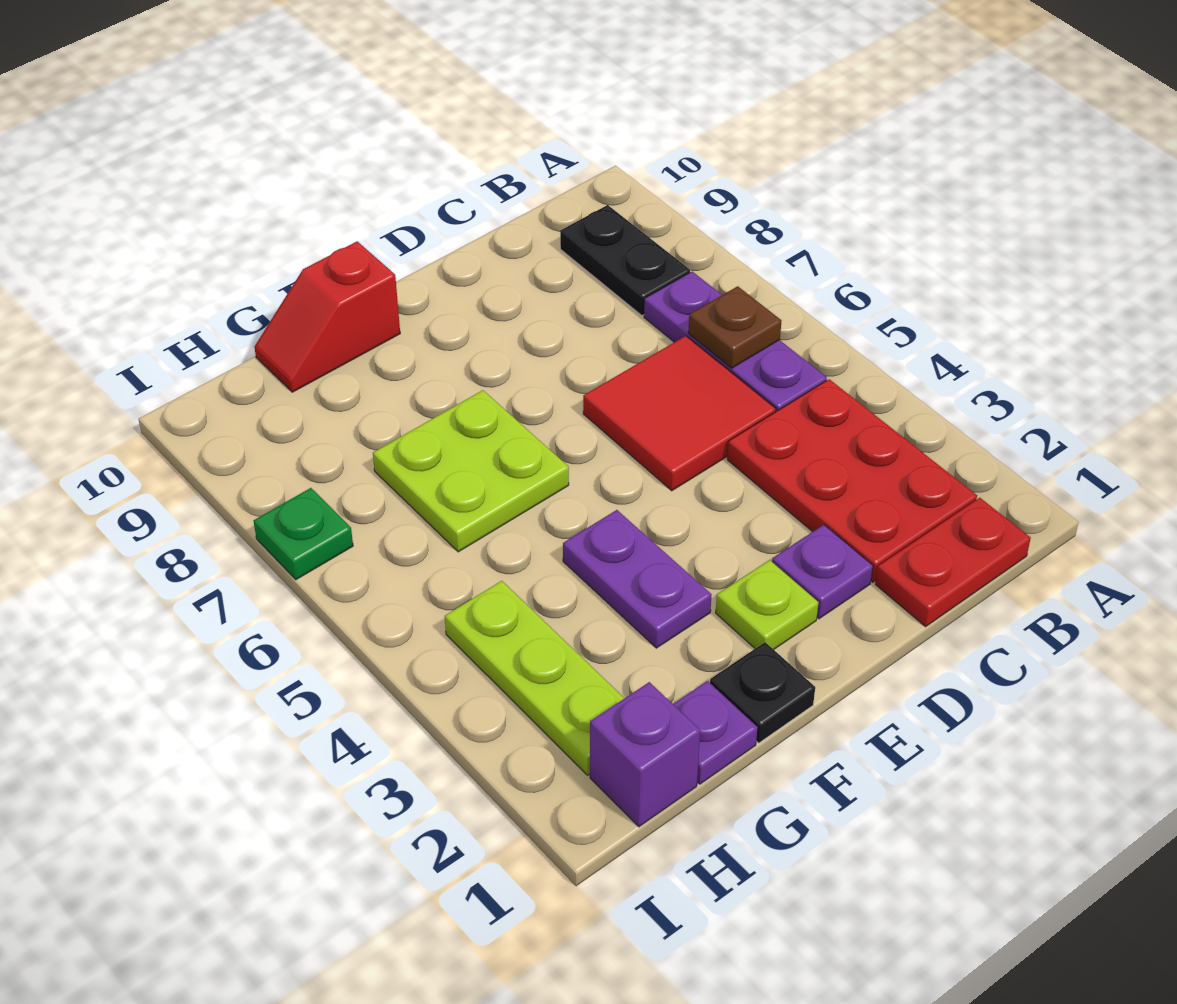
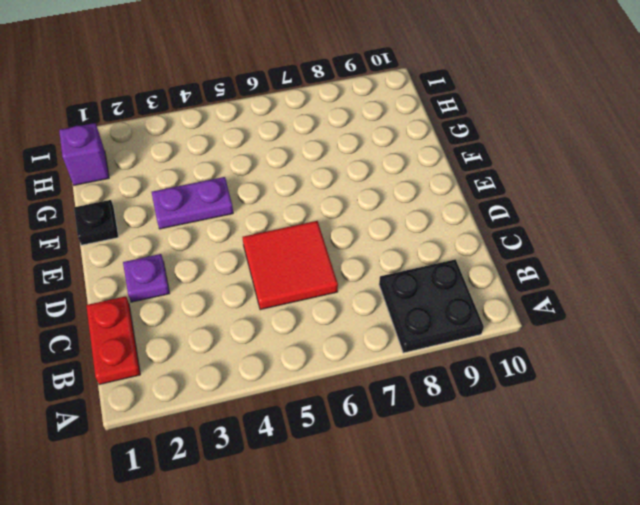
black 2x2 plate [379,259,484,353] -> black 1x2 plate [560,205,690,316]
none -> red 2x3 plate [727,379,977,582]
none -> purple 1x3 plate [644,272,827,411]
none -> lime 1x1 plate [716,560,818,650]

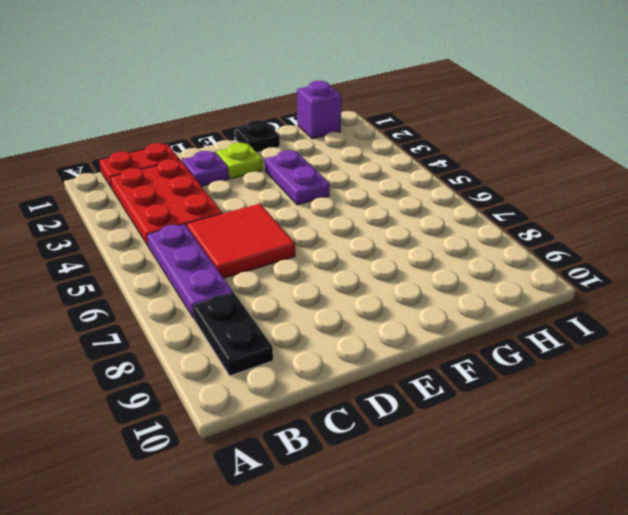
none -> lime 2x2 plate [373,390,569,552]
none -> red 1x2 slope [254,241,400,392]
none -> purple 1x1 plate [673,681,758,784]

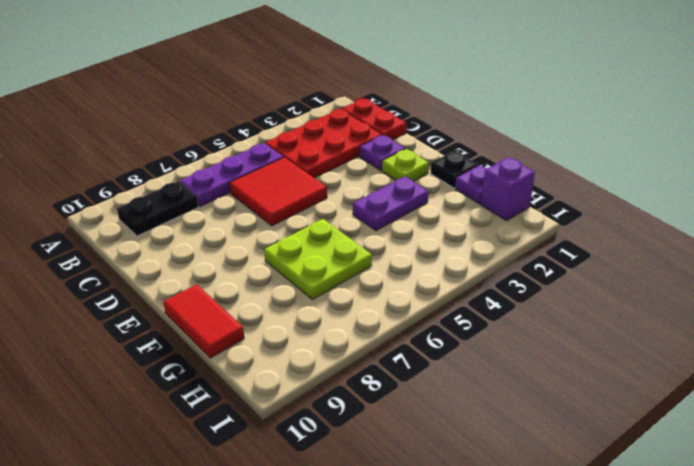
red 1x2 tile [163,284,244,358] -> red 1x2 slope [254,241,400,392]
none -> lime 1x3 plate [445,581,624,775]
none -> green 1x1 plate [254,488,353,580]
none -> brown 1x1 plate [688,286,781,368]

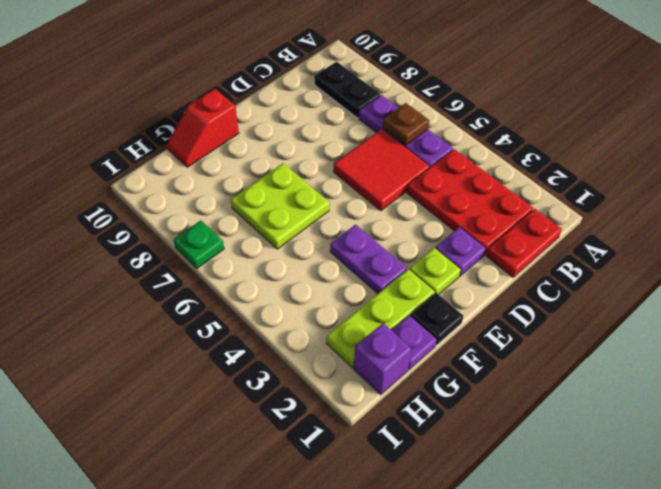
lime 1x3 plate [326,269,435,368] -> lime 1x3 plate turned to [445,581,624,775]

